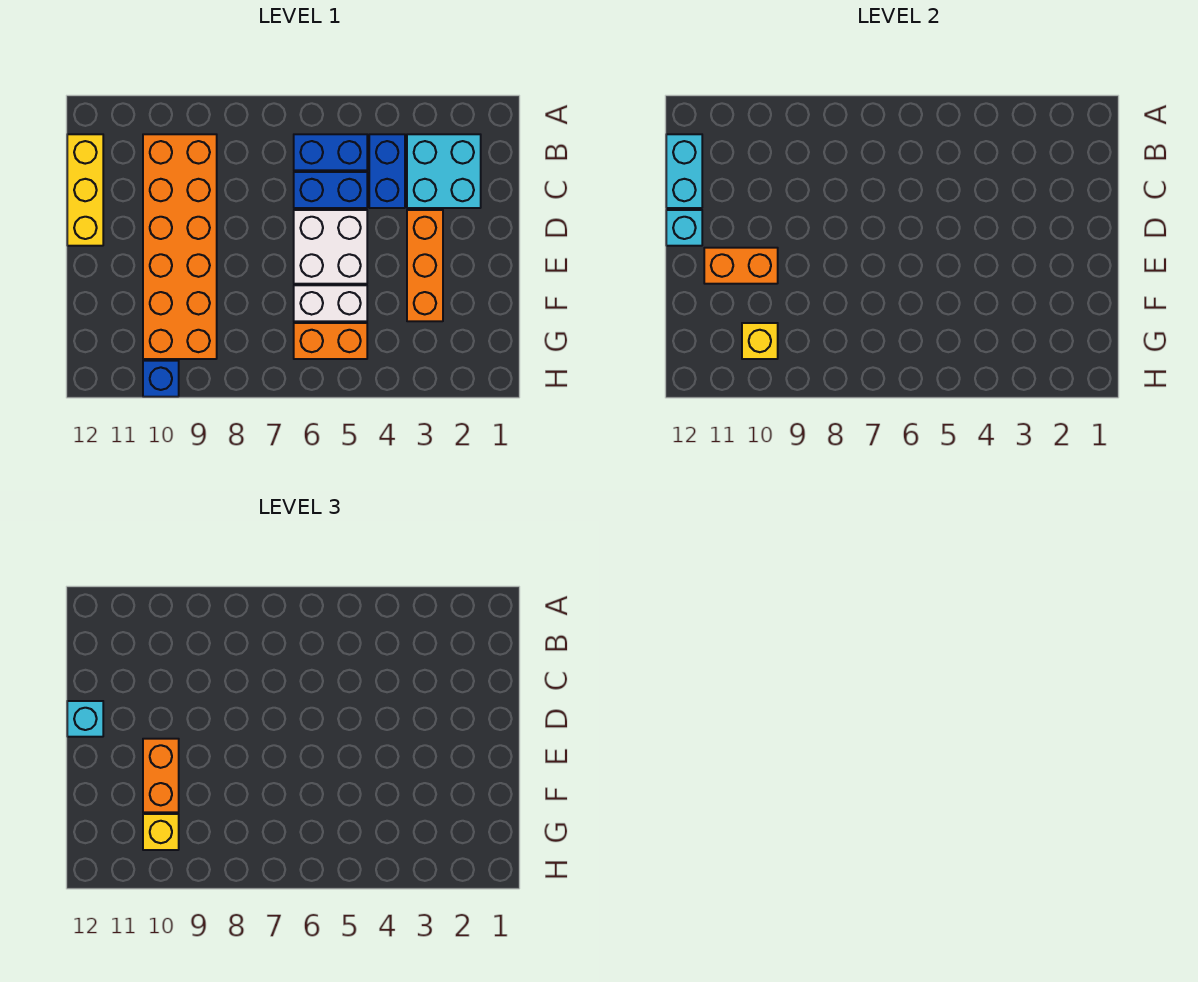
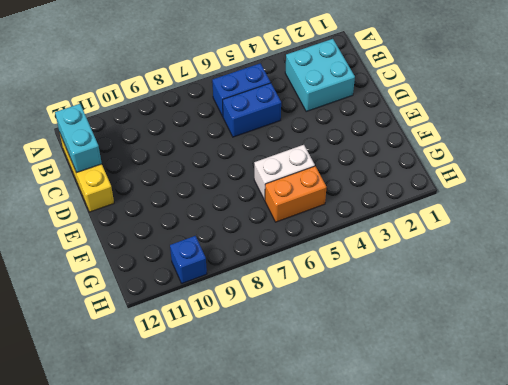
none -> blue 1x2 brick [369,134,405,208]
none -> orange 2x6 brick [143,134,217,359]
none -> orange 1x3 brick [407,210,443,321]

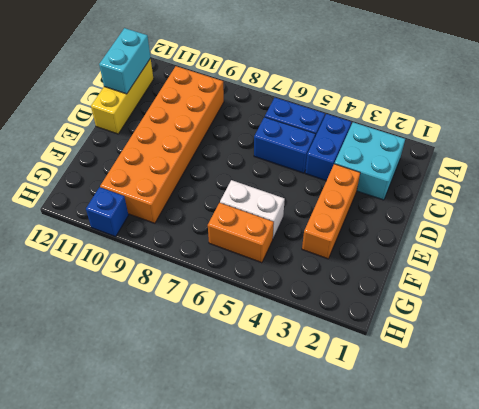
none -> white 2x2 brick [294,210,367,284]
none -> cyan 1x1 brick [666,210,702,246]
none -> orange 1x2 brick [704,248,778,284]

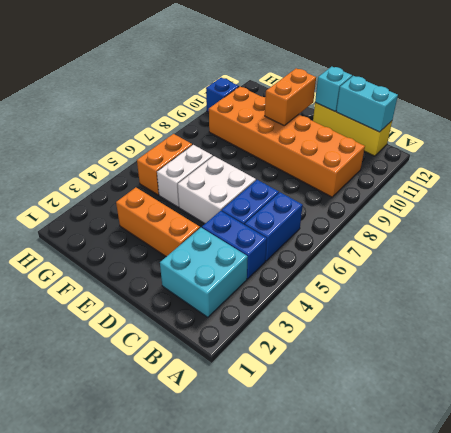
none -> yellow 1x1 brick [742,323,778,359]
none -> cyan 1x1 brick [67,701,103,737]
none -> orange 1x2 brick [143,739,179,812]

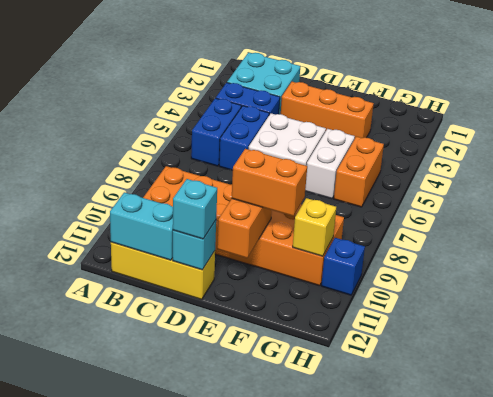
none -> yellow 1x1 brick [143,814,179,850]

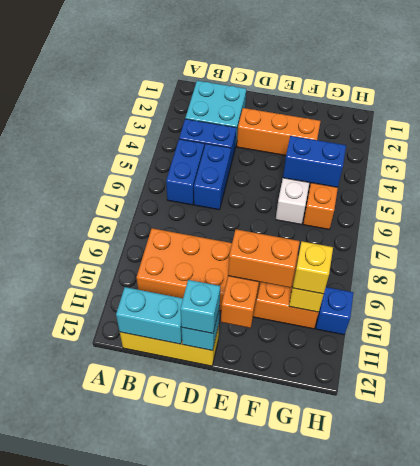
blue 1x2 brick [283,136,346,187] -> none
none -> white 2x2 brick [294,210,367,284]

